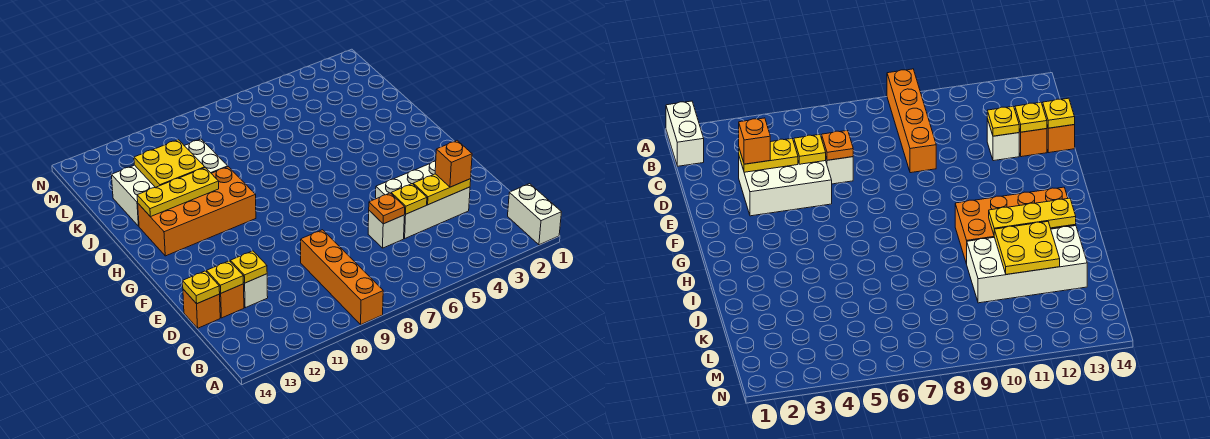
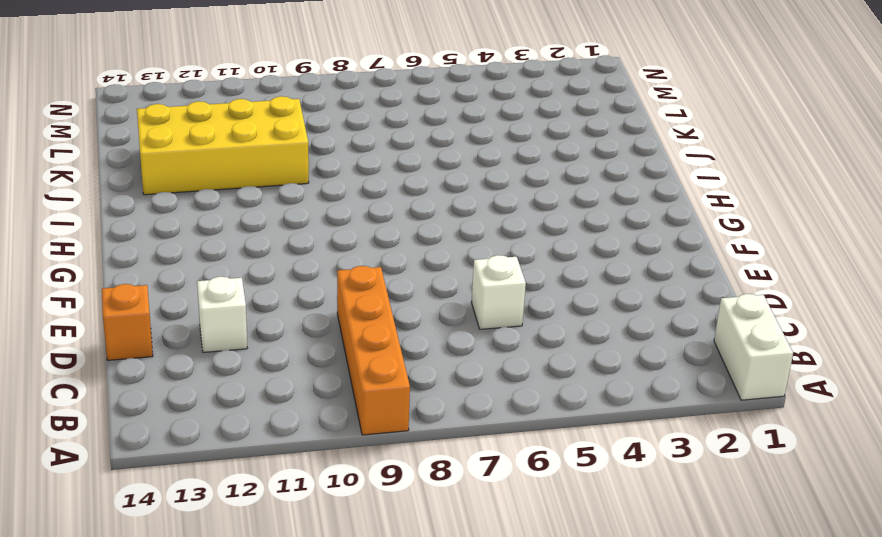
yellow 2x4 brick [137,96,309,195] -> white 2x4 brick [112,139,228,226]
none -> white 2x3 brick [376,161,470,238]
none -> orange 1x1 brick [220,284,244,318]
none -> orange 2x4 brick [138,167,256,256]

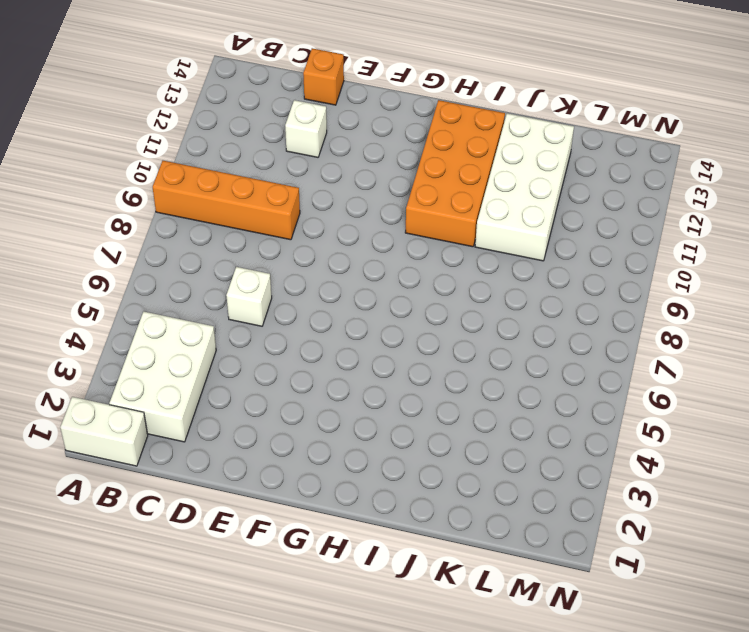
white 2x3 brick [109,312,216,442] -> white 2x3 brick moved to [376,161,470,238]
none -> orange 1x1 brick [220,284,244,318]
none -> yellow 1x2 plate [413,174,471,205]
none -> yellow 1x1 plate [391,184,427,214]

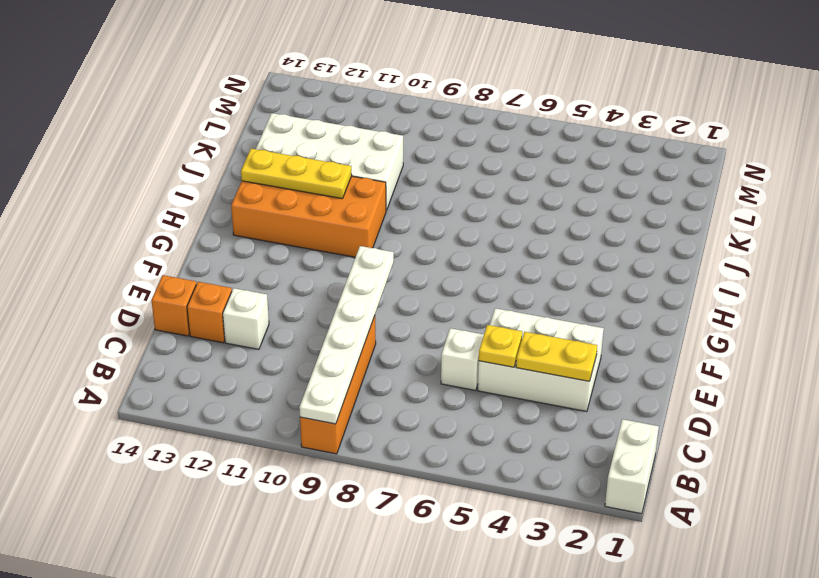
white 1x6 plate [299,246,394,424] -> none
none -> orange 1x1 plate [369,193,405,224]
none -> yellow 1x1 plate [231,251,267,283]
none -> yellow 1x1 plate [207,261,243,293]

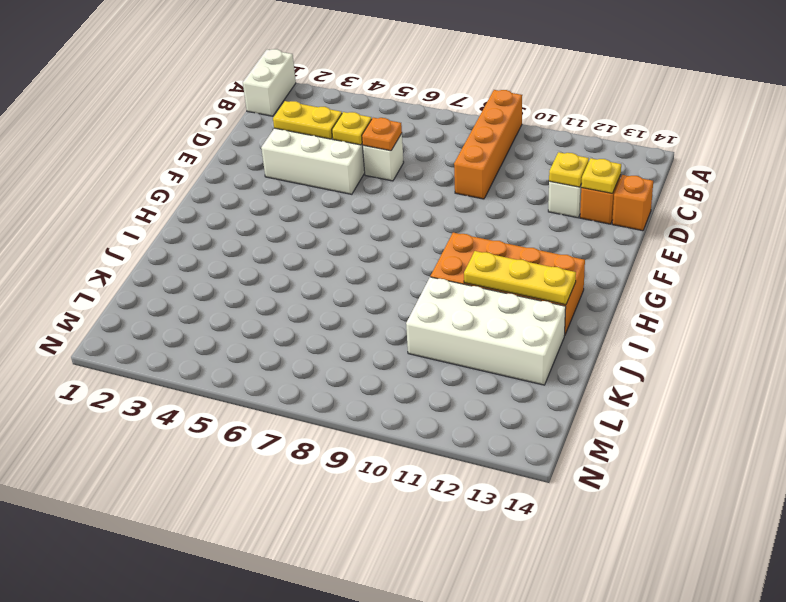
none -> yellow 1x1 plate [183,271,220,304]
none -> yellow 2x2 plate [134,140,205,187]
none -> orange 1x1 brick [435,141,472,187]

